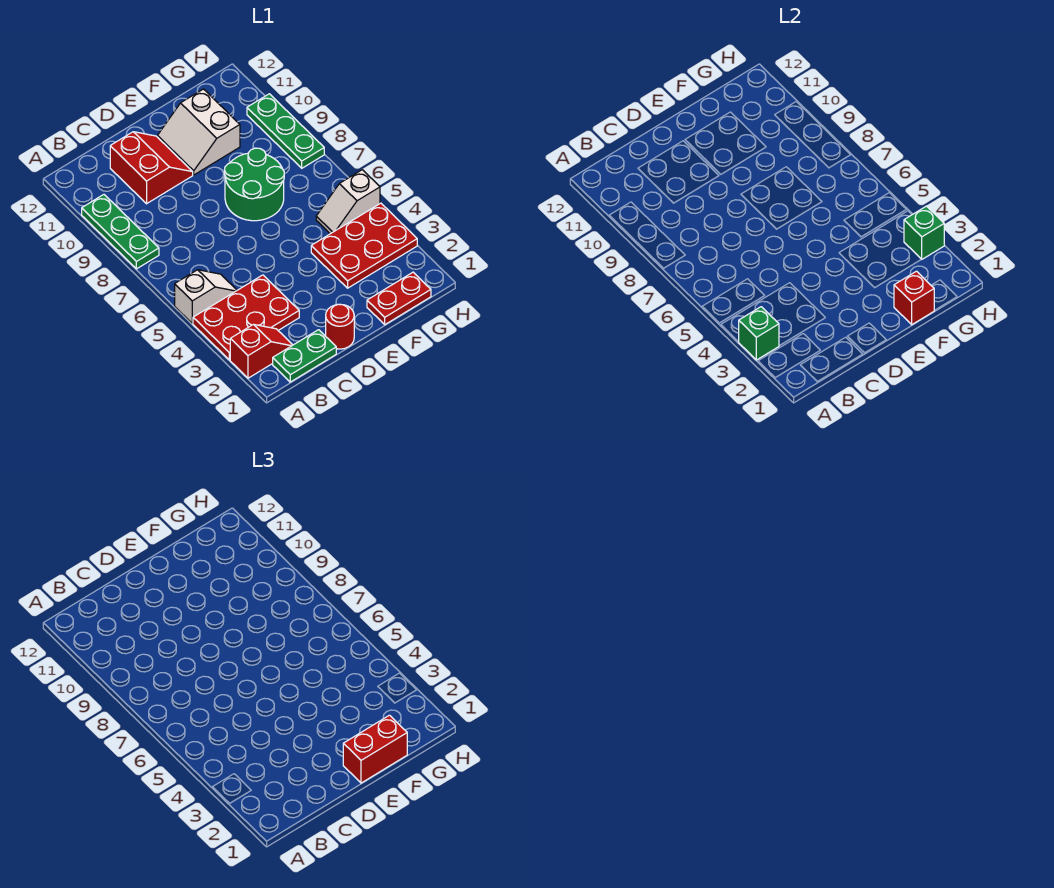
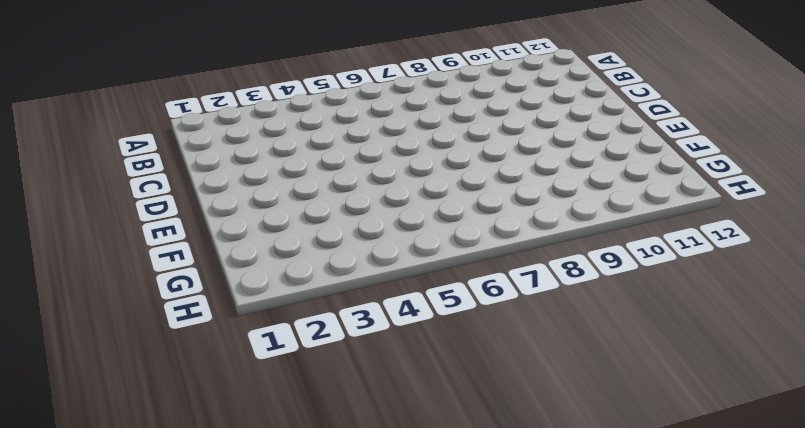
none -> red 1x2 slope [230,324,292,378]
none -> red 2x3 plate [193,275,299,360]
none -> white 1x2 slope [175,270,237,323]

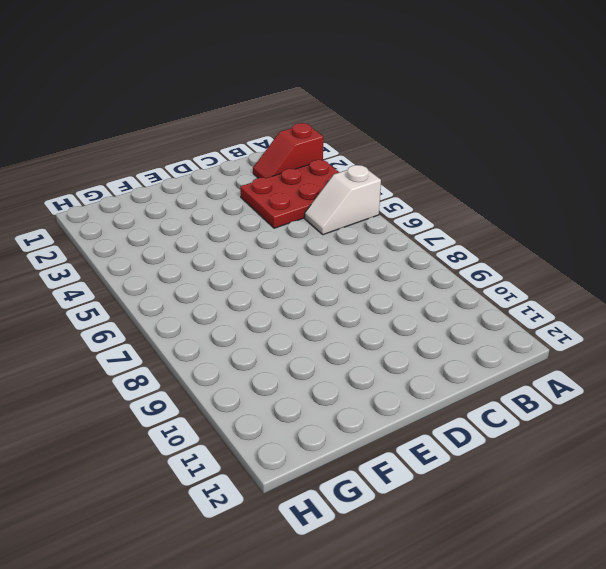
none -> green 1x3 plate [82,195,159,269]
none -> green 1x2 plate [273,330,336,382]
none -> red 2x2 slope [110,132,193,204]

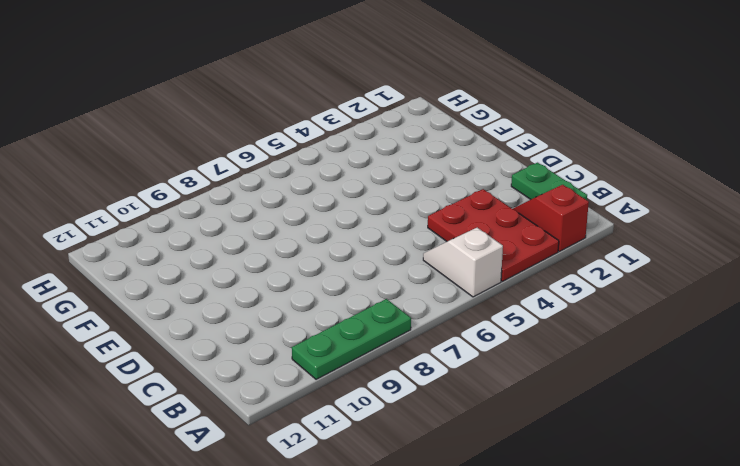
none -> red 2x2 slope [110,132,193,204]
none -> red 1x1 round brick [326,304,354,349]
none -> green 2x2 round brick [224,148,284,221]

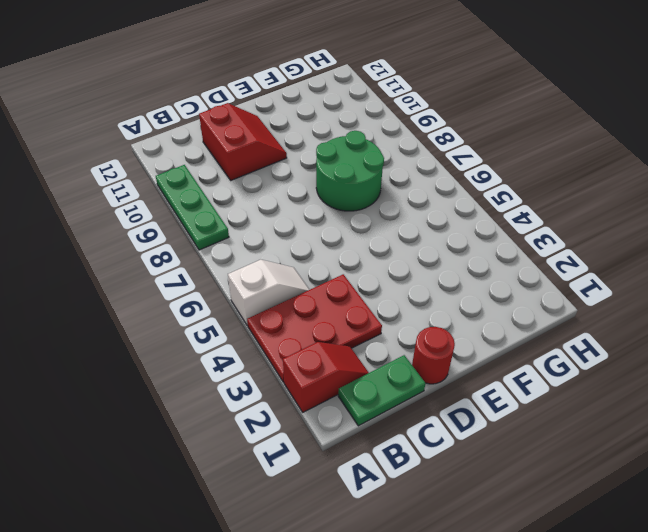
none -> white 2x2 slope [157,89,240,175]
none -> red 1x2 plate [367,272,431,325]
none -> red 2x3 plate [311,203,417,288]

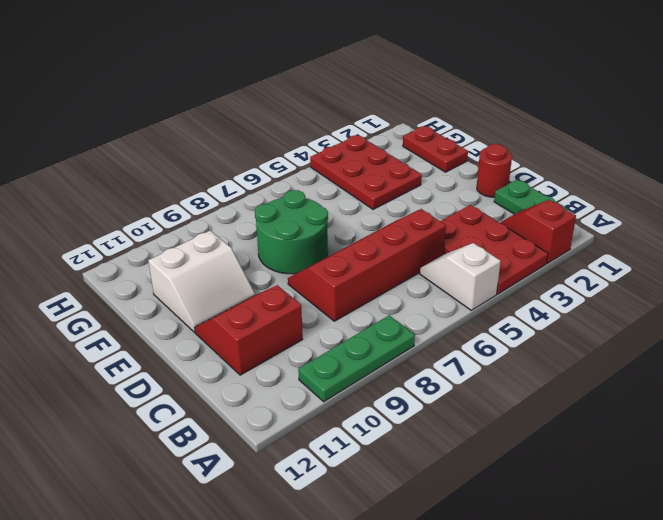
red 2x4 slope [288,209,446,321] -> none
none -> white 1x2 slope [316,170,380,234]
none -> green 1x3 plate [247,94,324,168]
none -> green 1x1 brick [739,307,779,360]

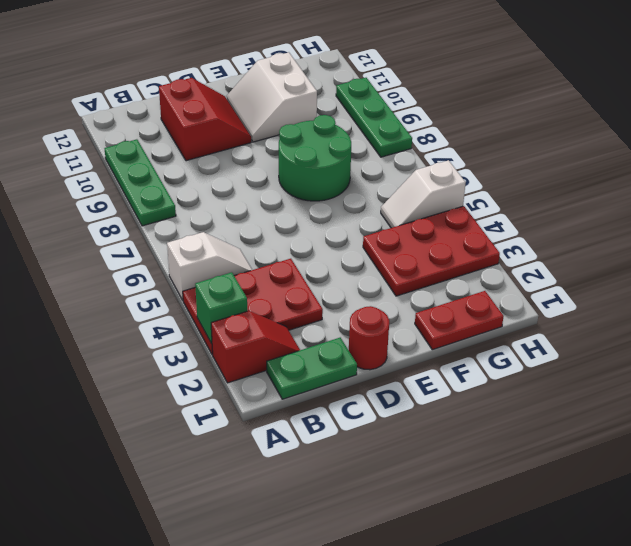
none -> red 1x1 brick [894,271,934,325]
none -> green 1x1 brick [904,206,944,259]
none -> red 1x2 brick [343,715,407,783]

